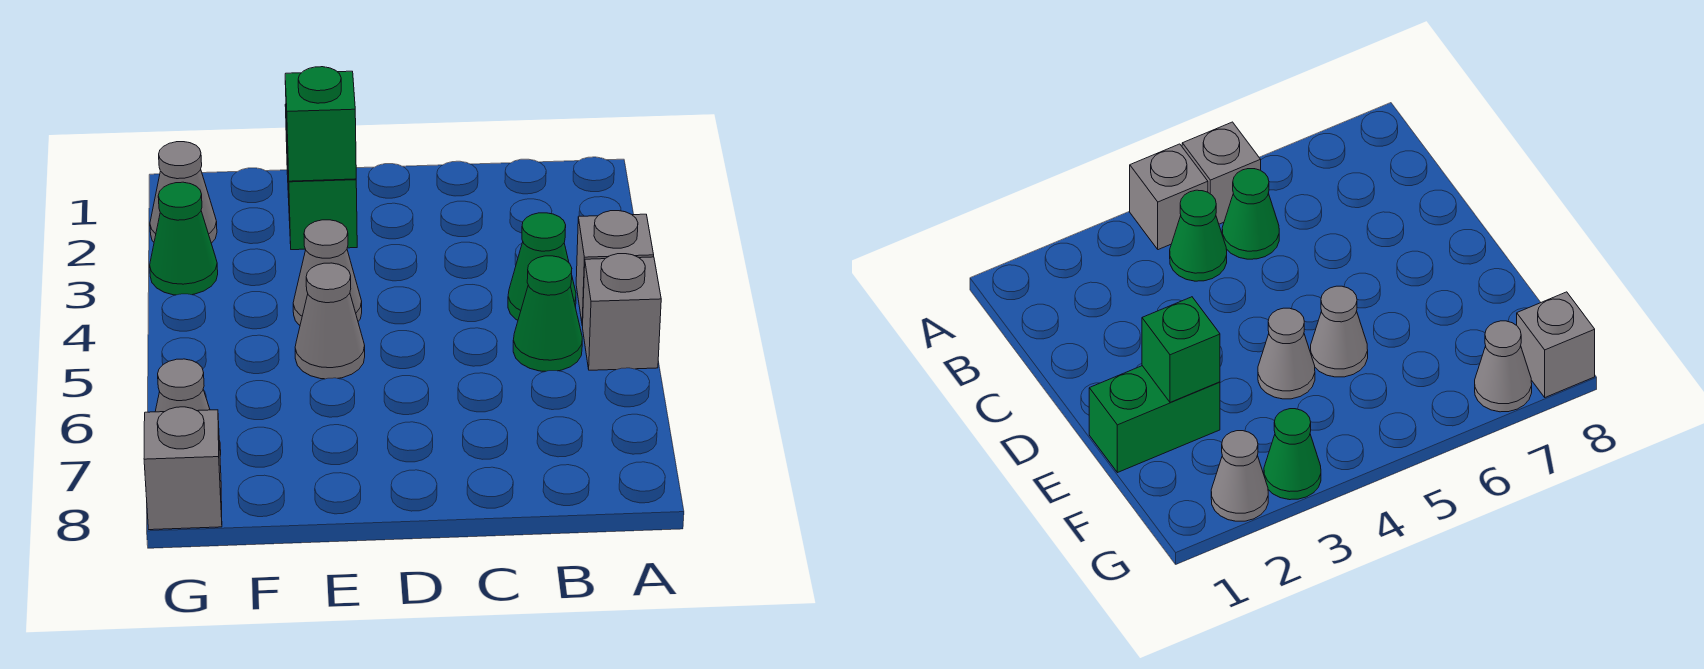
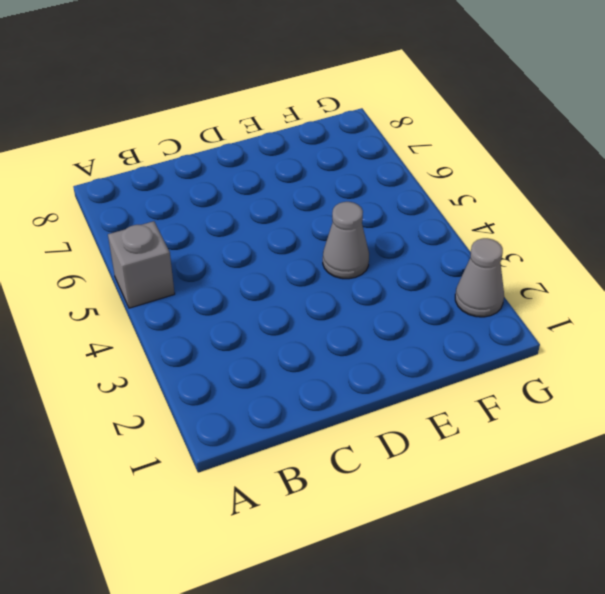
none -> grey 1x1 brick [576,211,654,326]
none -> green 1x1 cone [508,213,576,320]
none -> green 1x1 cone [513,256,582,371]

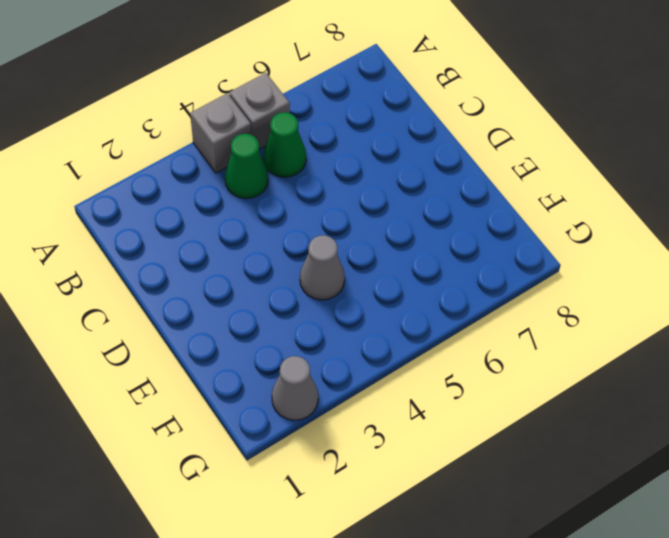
none -> green 1x2 brick [285,104,357,250]
none -> grey 1x1 cone [295,263,365,379]
none -> green 1x1 cone [150,182,218,295]

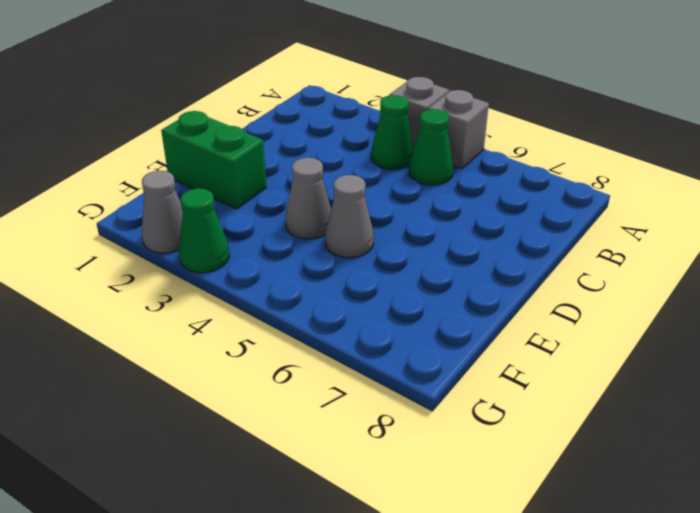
none -> grey 1x1 cone [155,359,221,455]
none -> grey 1x1 brick [144,407,222,530]
none -> green 1x1 brick [285,67,356,181]

